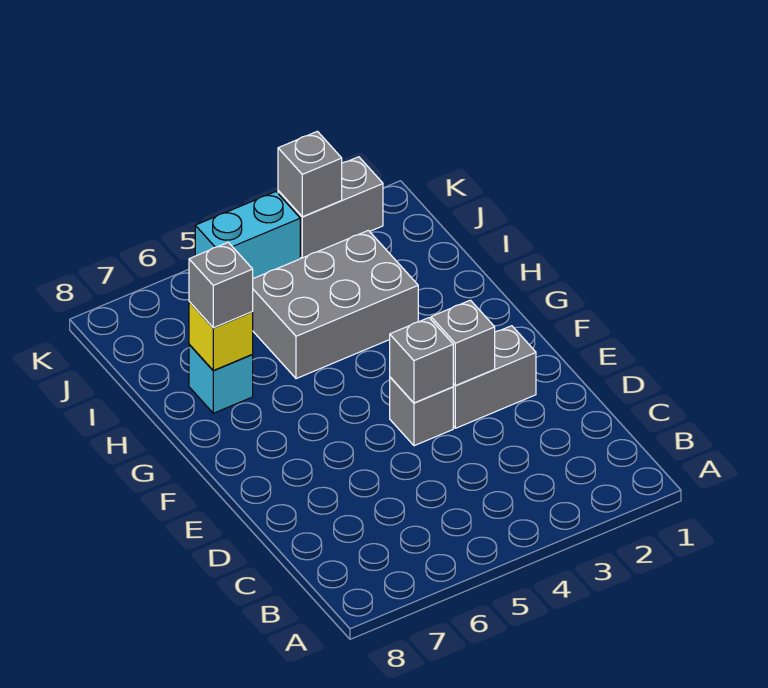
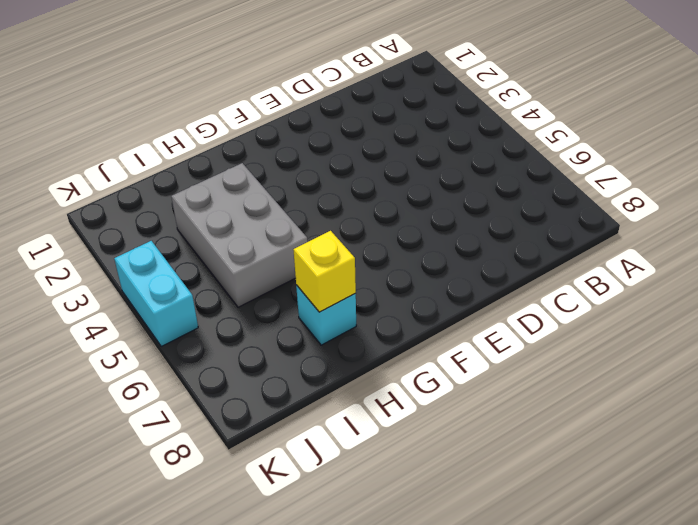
none -> grey 1x2 brick [453,326,536,428]
none -> grey 1x1 brick [390,377,453,446]

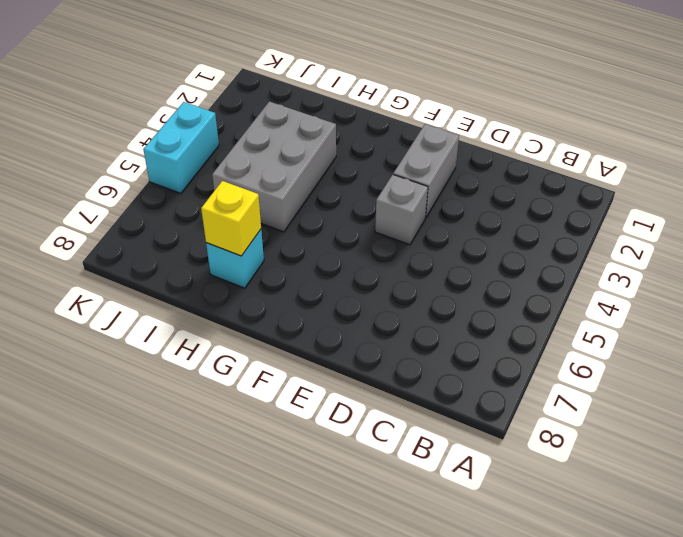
none -> grey 1x2 brick [278,157,383,258]
none -> grey 1x1 brick [431,300,495,386]

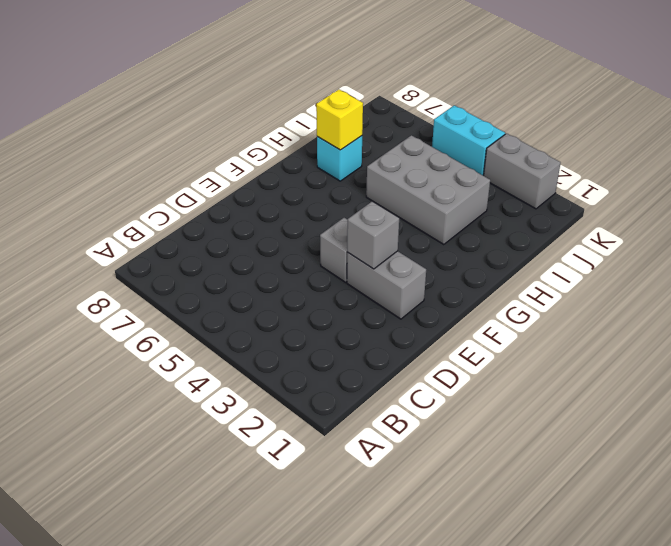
none -> grey 1x1 brick [390,318,453,403]
none -> grey 1x1 brick [278,131,342,217]

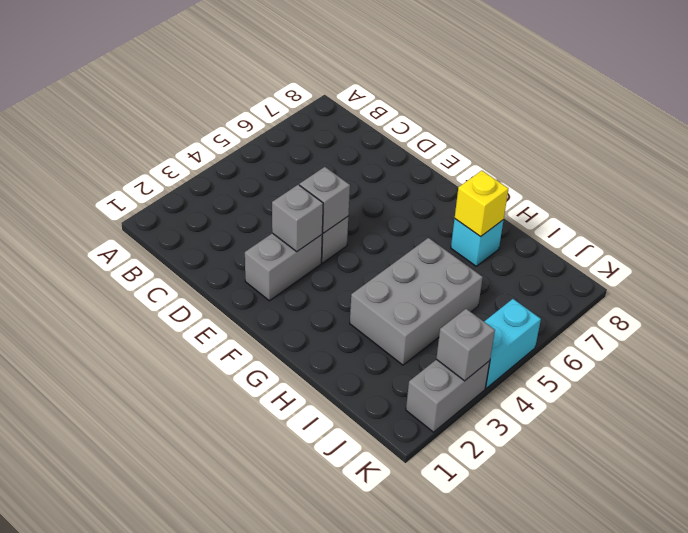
none -> grey 1x1 brick [189,242,253,328]

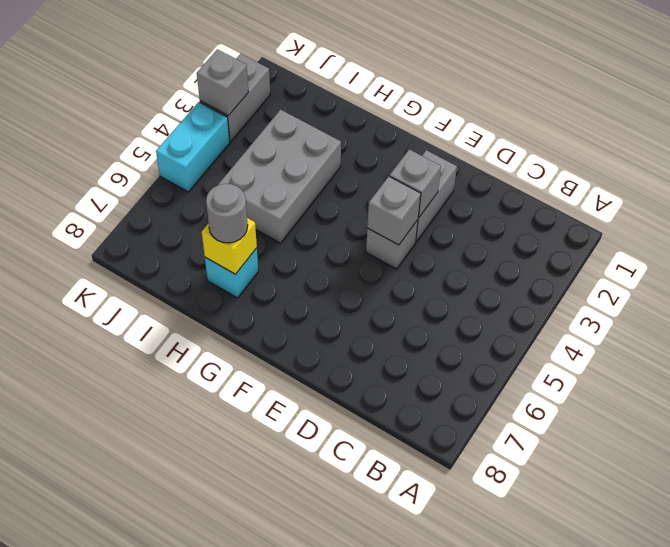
grey 1x1 round brick [206,184,248,243] -> grey 1x1 brick [189,242,253,328]

